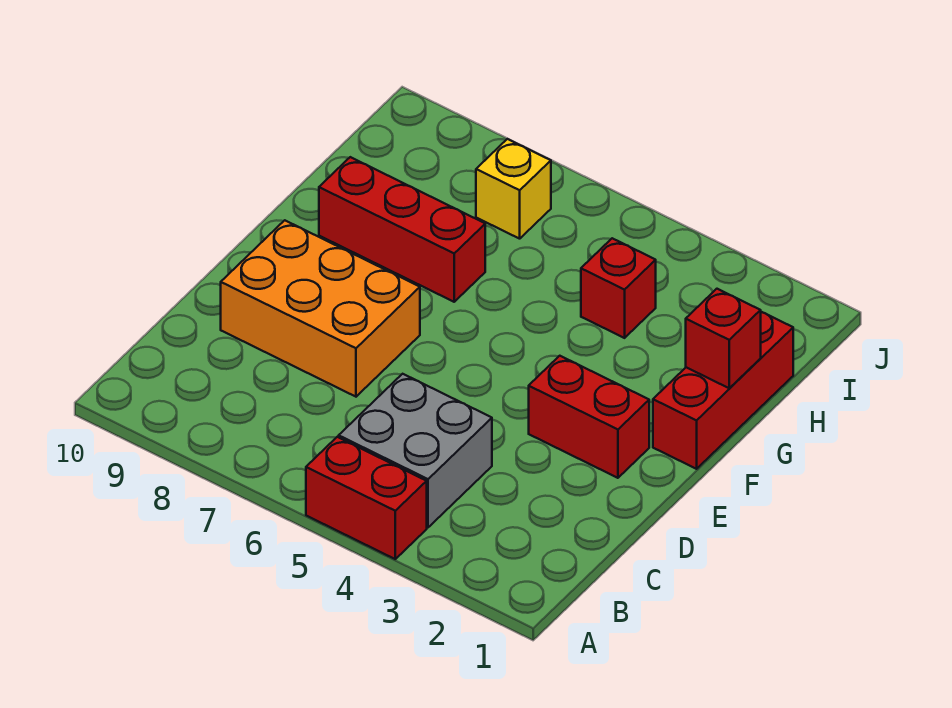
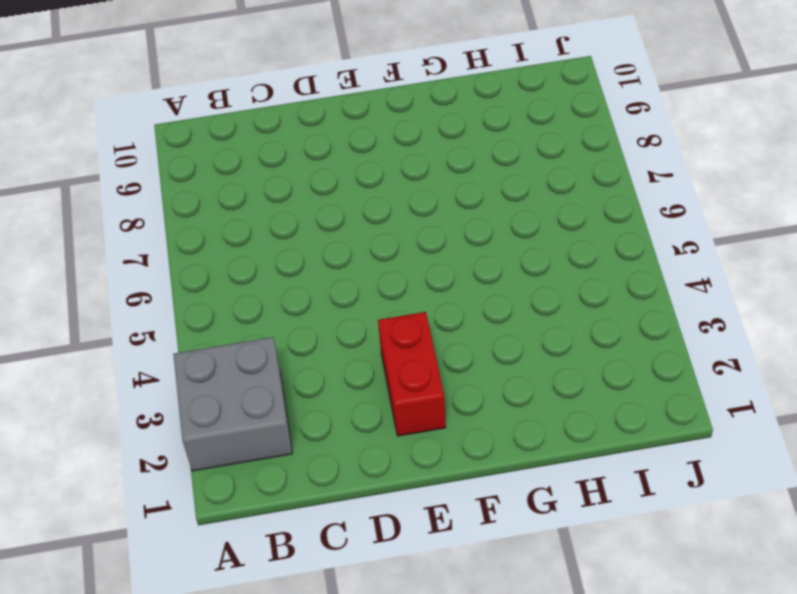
grey 2x2 brick [173,337,293,471] -> grey 2x2 brick moved to [339,374,492,527]
none -> red 1x2 brick [306,437,427,559]
none -> orange 2x3 brick [221,220,420,397]

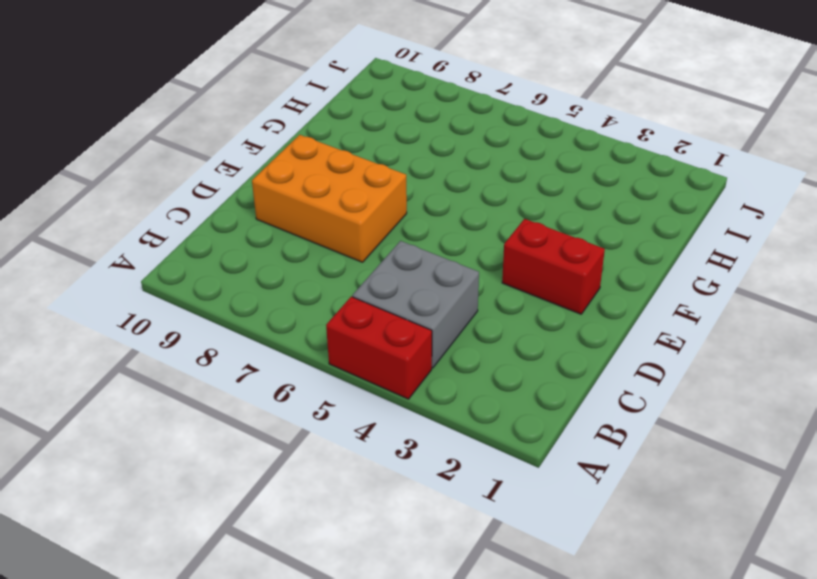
none -> red 1x3 brick [653,312,793,469]
none -> red 1x3 brick [319,157,485,302]

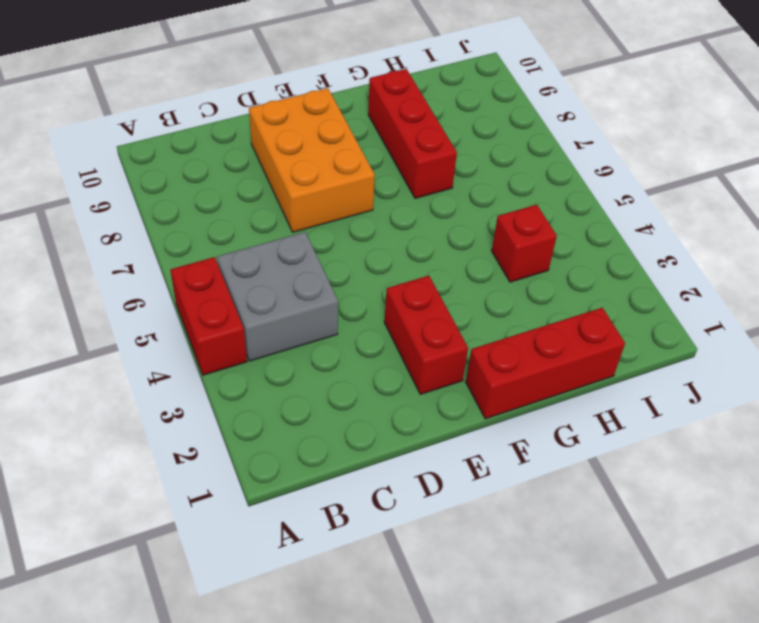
none -> yellow 1x1 brick [476,139,551,239]
none -> red 1x1 brick [686,289,761,388]

